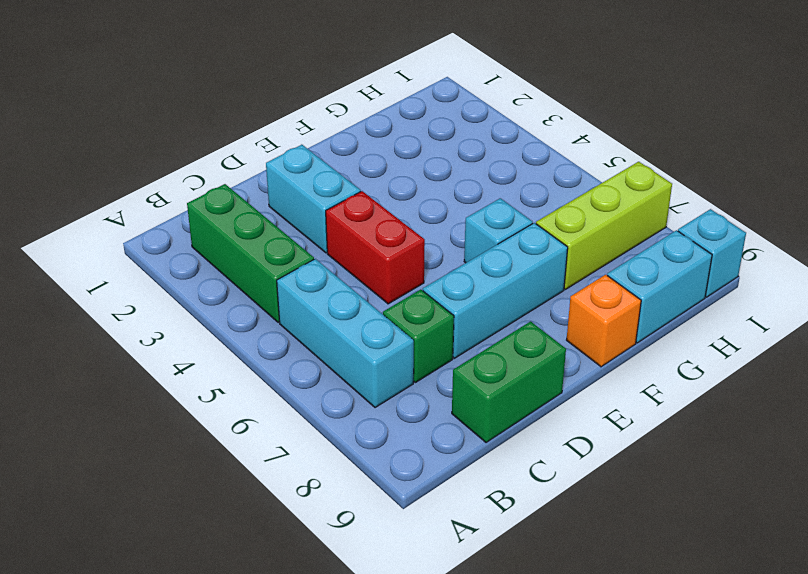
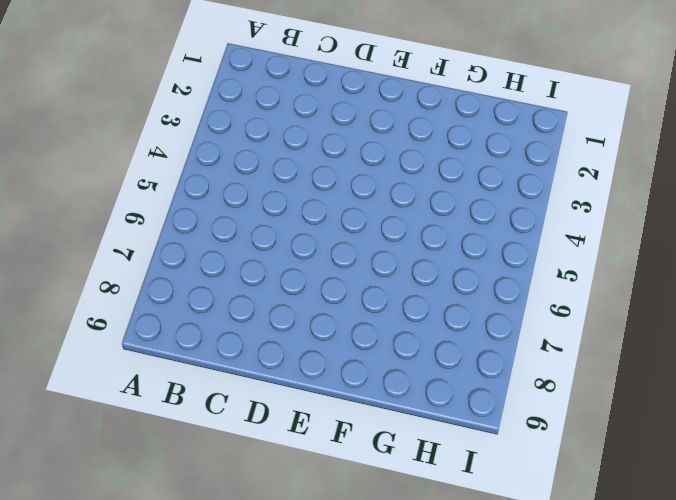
none -> green 1x3 brick [187,184,314,322]
none -> cyan 1x3 brick [277,259,414,408]
none -> green 1x1 brick [383,290,454,383]

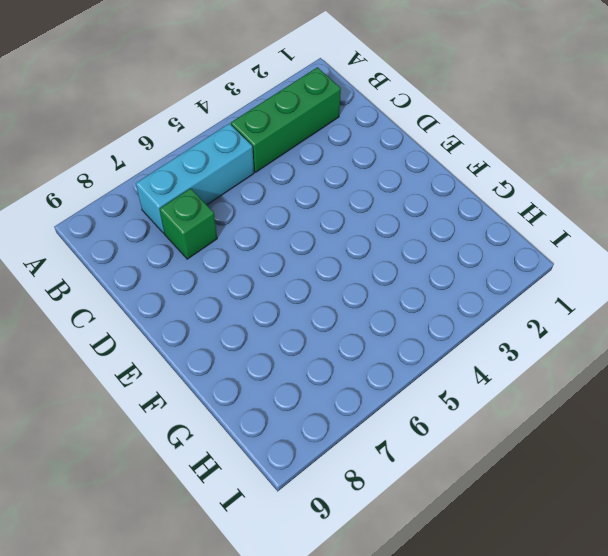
none -> green 1x2 brick [452,321,566,443]
none -> cyan 1x2 brick [266,145,361,253]
none -> red 1x2 brick [326,191,425,304]

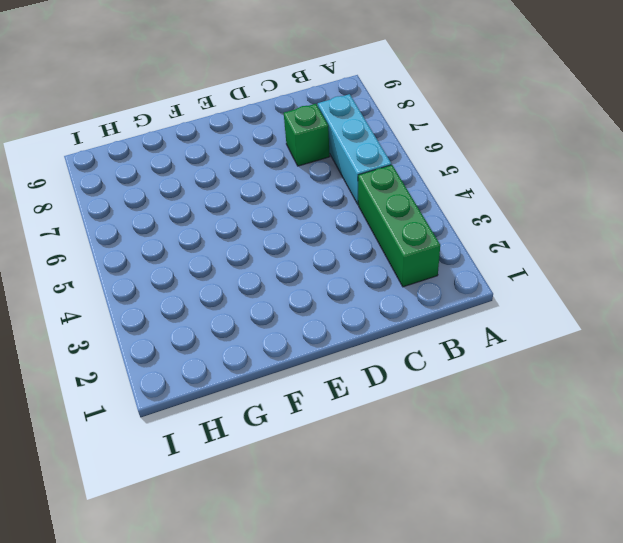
none -> green 1x2 brick [452,321,566,443]
none -> cyan 1x2 brick [266,145,361,253]
none -> red 1x2 brick [326,191,425,304]

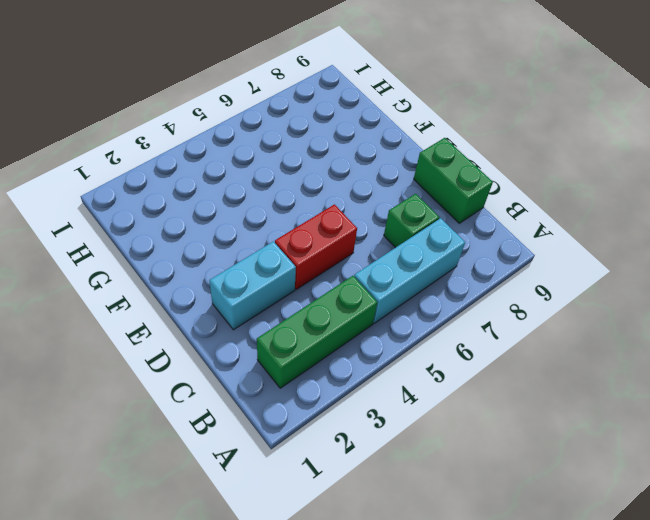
none -> cyan 1x3 brick [423,223,568,358]
none -> cyan 1x1 brick [464,198,533,263]
none -> orange 1x1 brick [567,275,641,367]

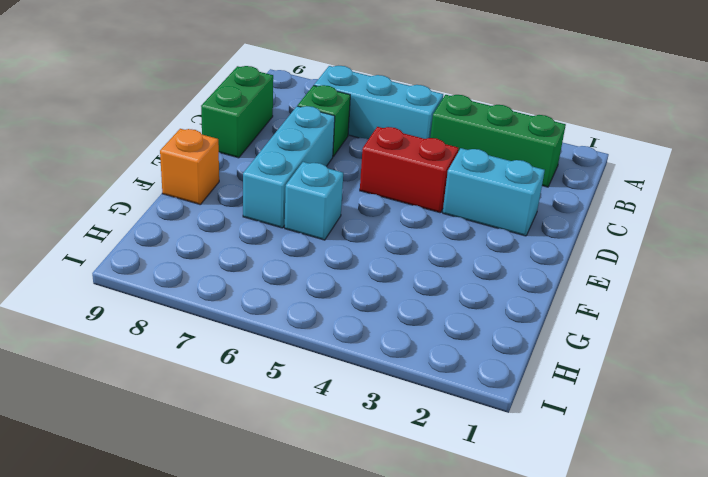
none -> lime 1x3 brick [536,162,672,289]
none -> cyan 1x2 brick [607,230,712,343]
none -> cyan 1x1 brick [678,209,746,297]

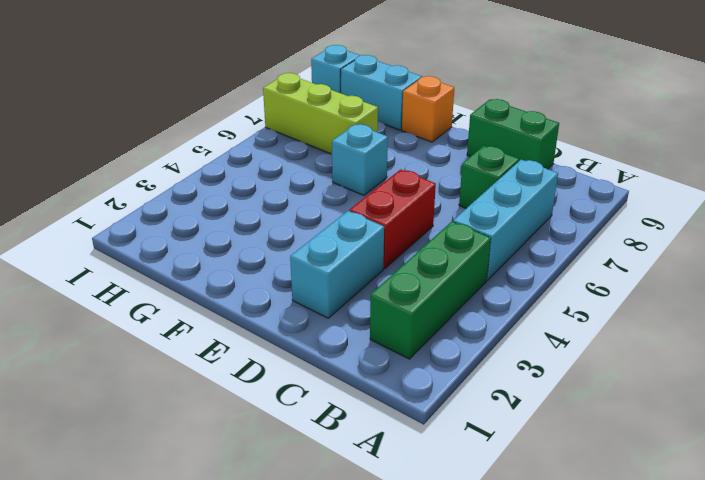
none -> cyan 1x3 brick [423,223,568,358]

